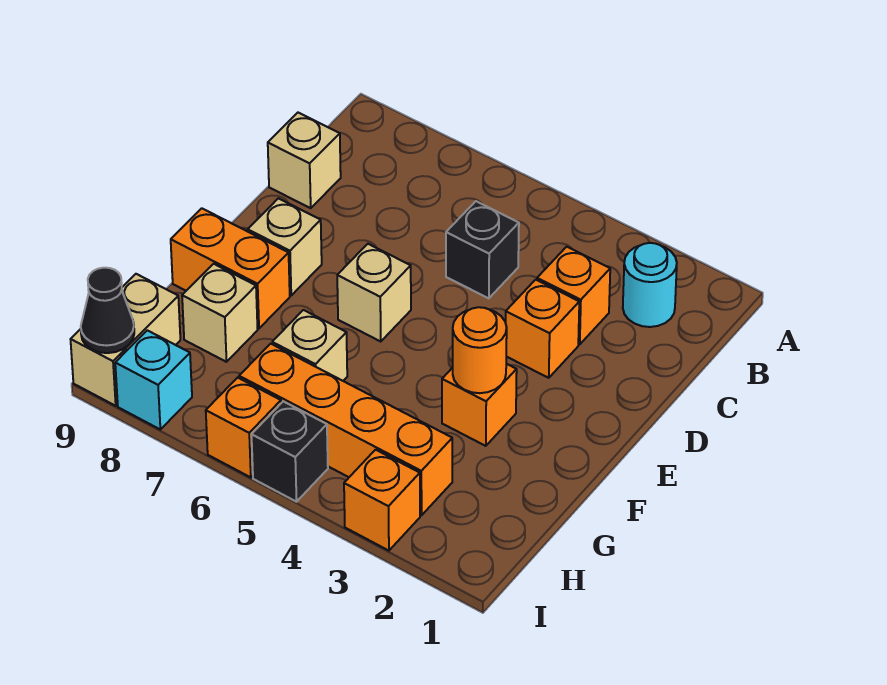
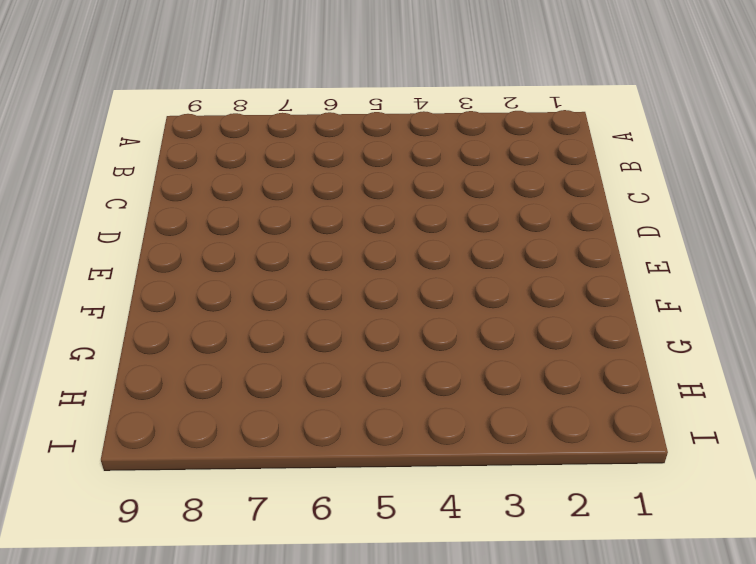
none -> cyan 1x1 round brick [623,243,677,327]
none -> orange 1x1 brick [537,247,610,344]
none -> black 1x1 brick [446,201,519,298]

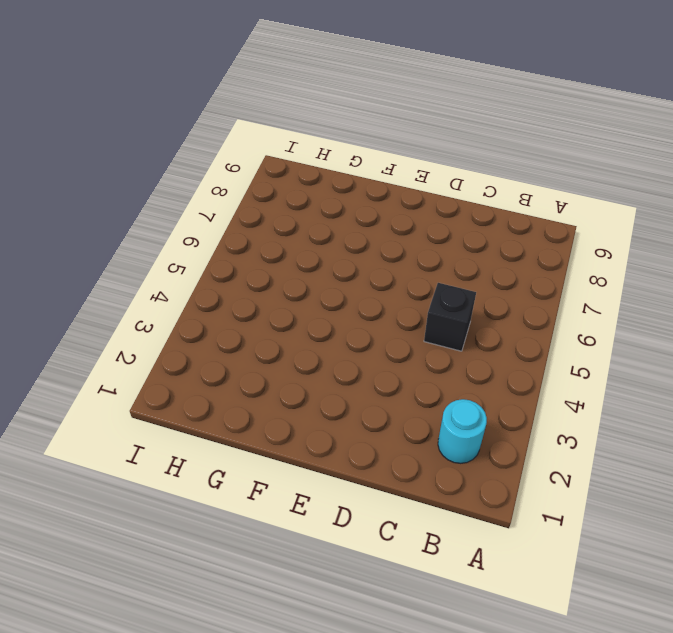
none -> orange 1x1 brick [537,247,610,344]
none -> tan 1x1 brick [268,113,341,208]
none -> orange 1x1 brick [506,280,579,378]

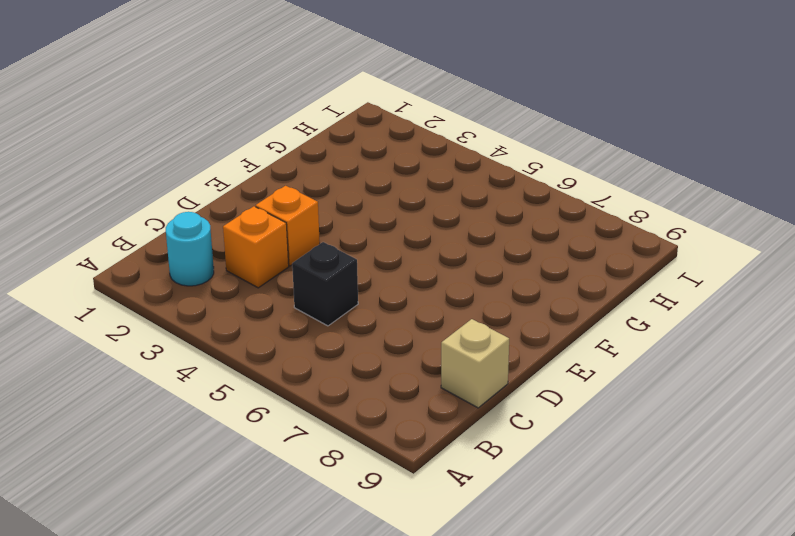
none -> tan 1x1 brick [337,244,411,342]
none -> tan 1x1 brick [248,198,322,295]
none -> orange 1x1 brick [442,364,517,446]

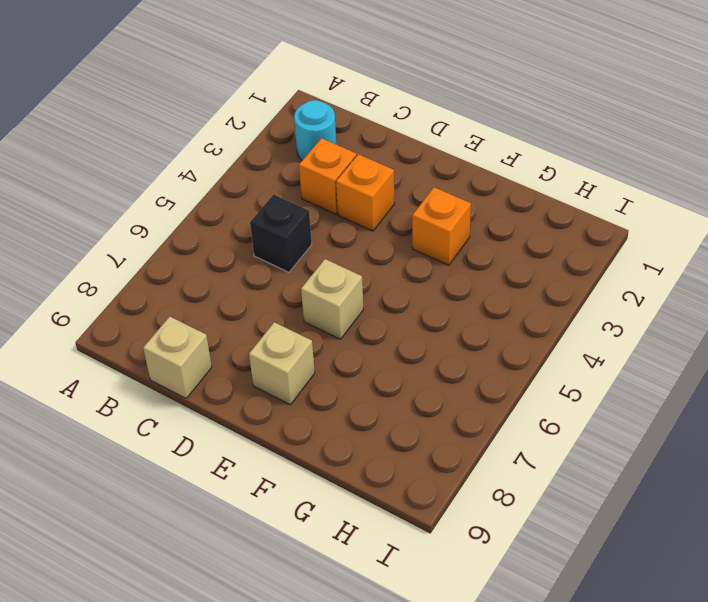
none -> orange 1x2 brick [171,208,290,328]
none -> tan 1x1 brick [272,310,347,381]
none -> tan 1x1 brick [182,264,258,362]

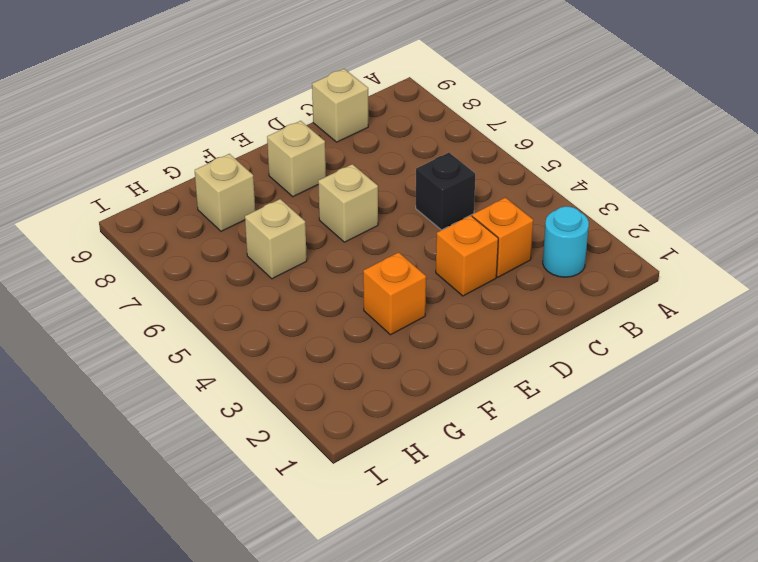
none -> orange 1x2 brick [171,208,290,328]
none -> orange 1x4 brick [239,344,452,515]
none -> tan 1x2 brick [71,274,180,406]

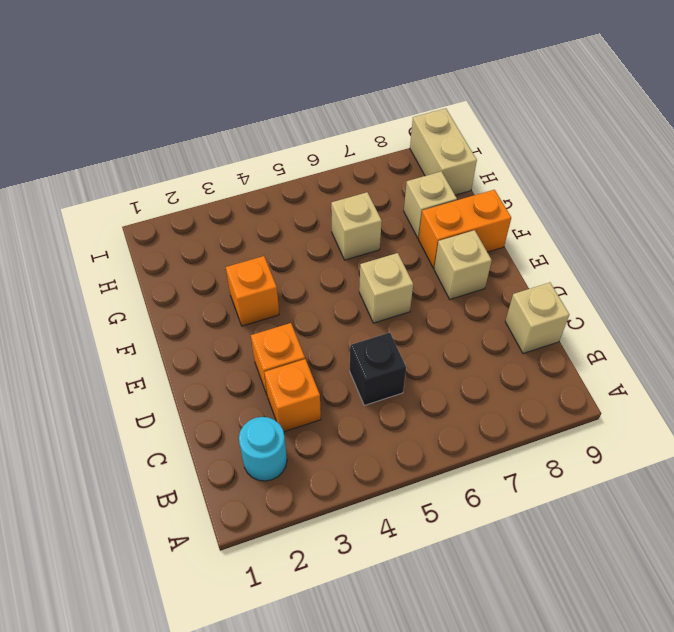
none -> orange 1x4 brick [239,344,452,515]
none -> orange 1x1 brick [344,450,420,551]
none -> black 1x1 brick [252,401,328,502]

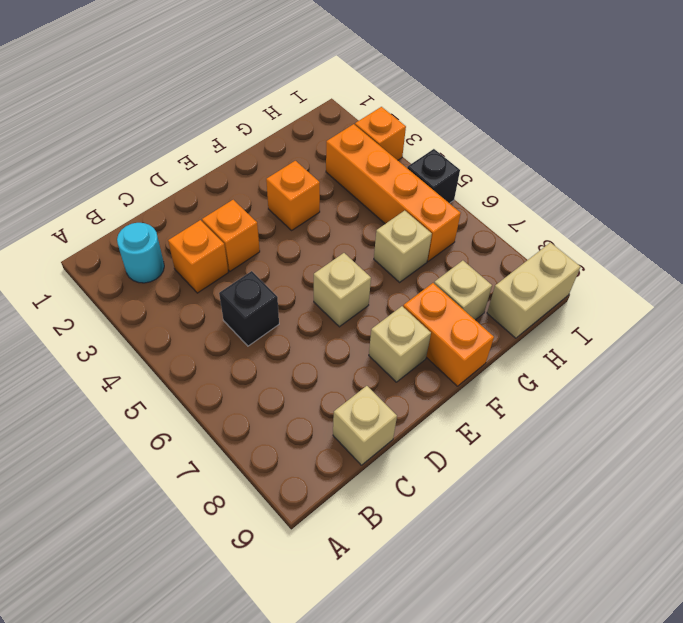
none -> orange 1x1 brick [206,378,281,477]
none -> cyan 1x1 brick [115,330,192,429]
none -> orange 1x1 round brick [453,307,507,393]

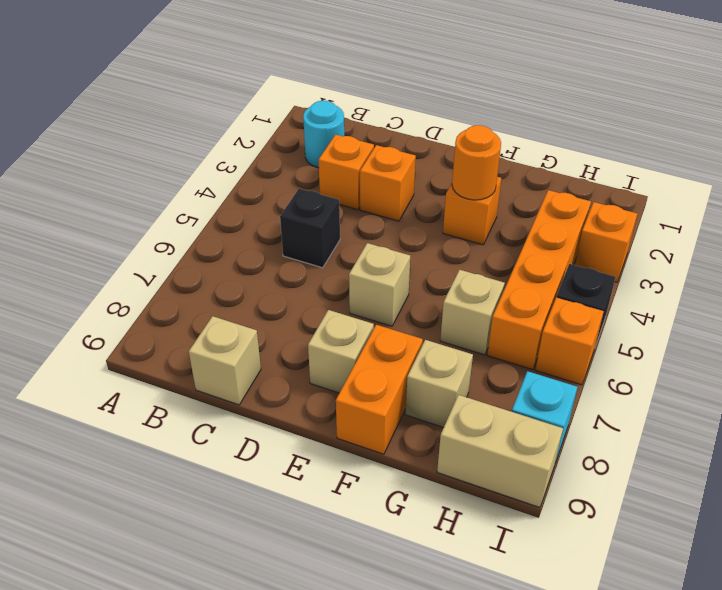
none -> black 1x1 cone [81,268,134,353]

